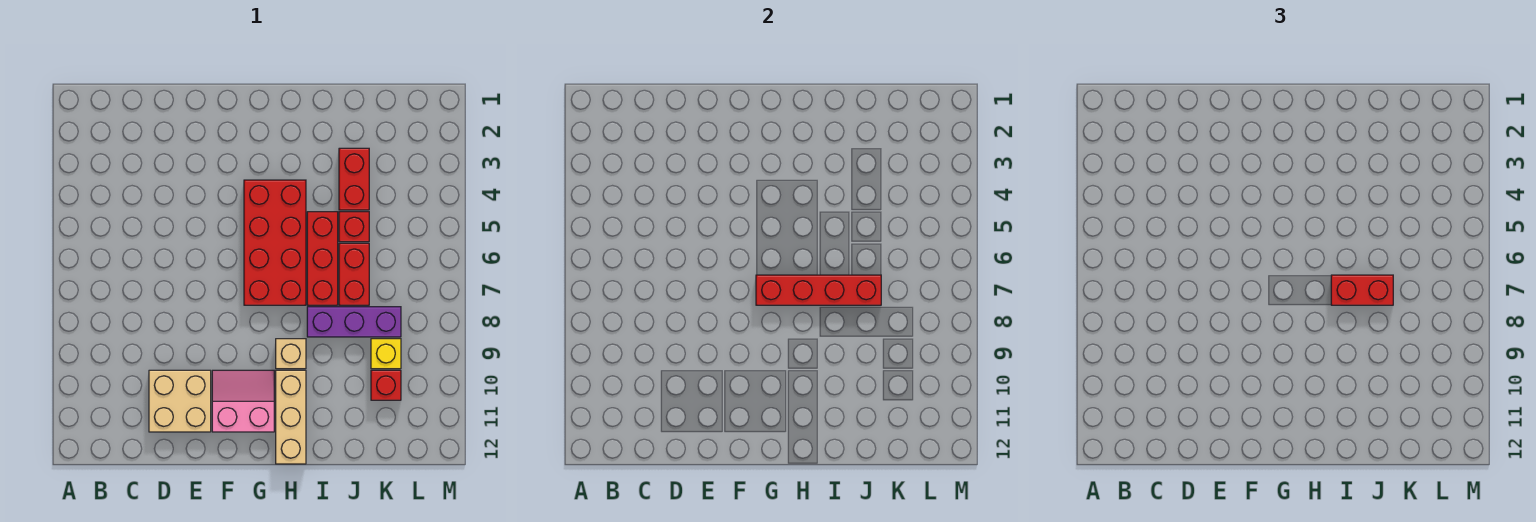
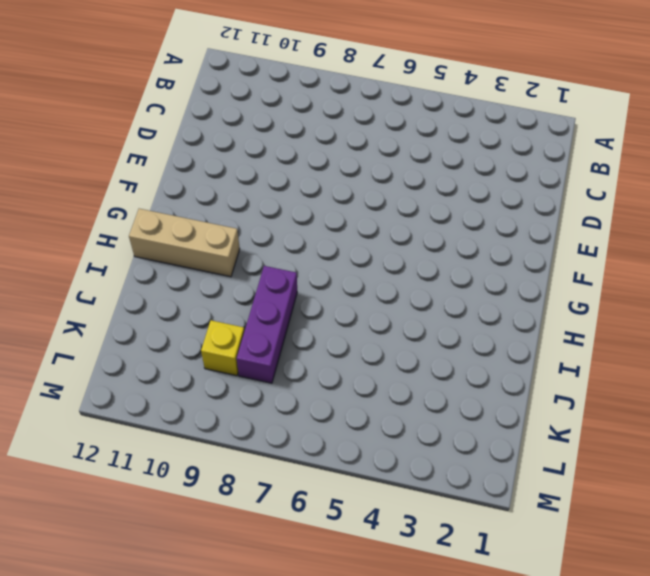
none -> tan 2x2 brick [149,370,211,432]
none -> pink 2x2 slope [212,370,274,432]
none -> red 2x4 brick [244,180,306,305]

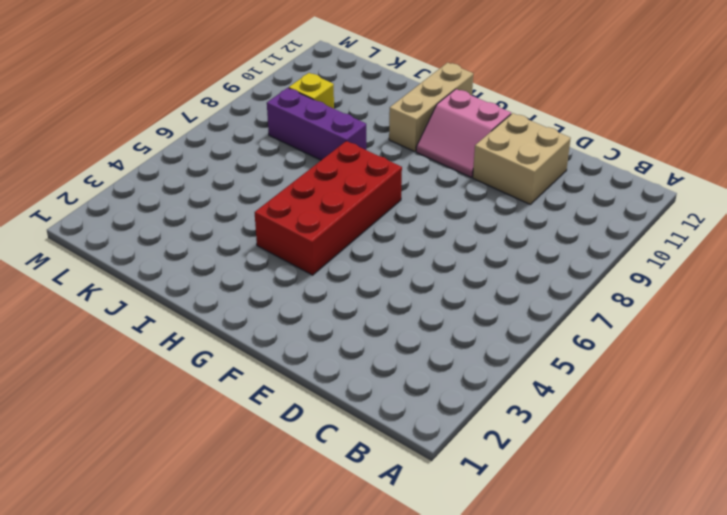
none -> tan 1x1 brick [276,339,306,369]
none -> red 1x3 brick [307,212,338,305]
none -> red 1x2 brick [339,148,369,210]

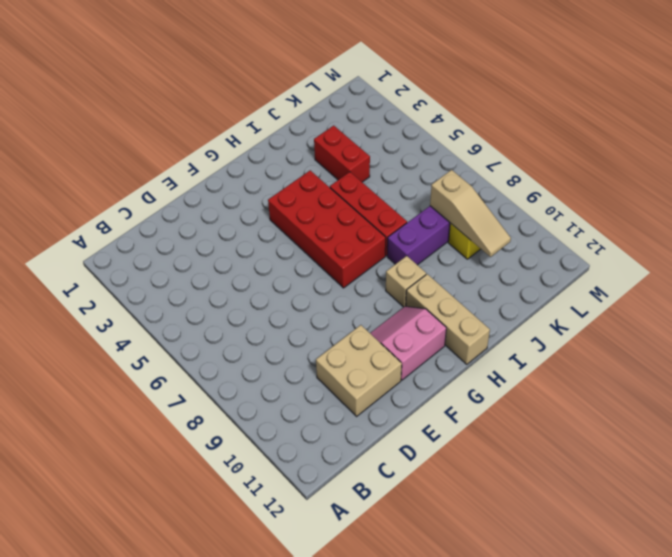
tan 1x3 slope [430,170,511,257] -> none
none -> red 1x1 brick [339,212,369,242]
none -> red 1x2 brick [339,243,369,305]
none -> red 1x1 brick [371,370,401,400]

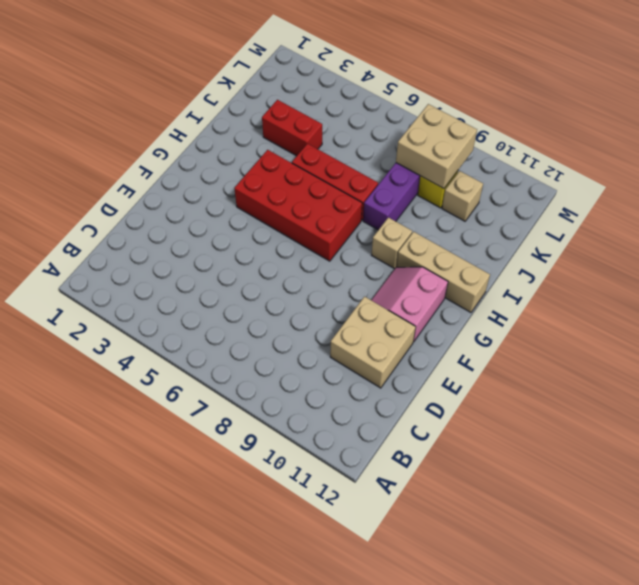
tan 2x2 brick [396,104,477,189] -> none
tan 1x1 brick [442,171,483,221] -> red 1x1 brick [371,370,401,400]
none -> red 1x1 brick [339,212,369,242]
none -> red 1x2 brick [339,243,369,305]
none -> red 1x4 brick [756,275,881,305]

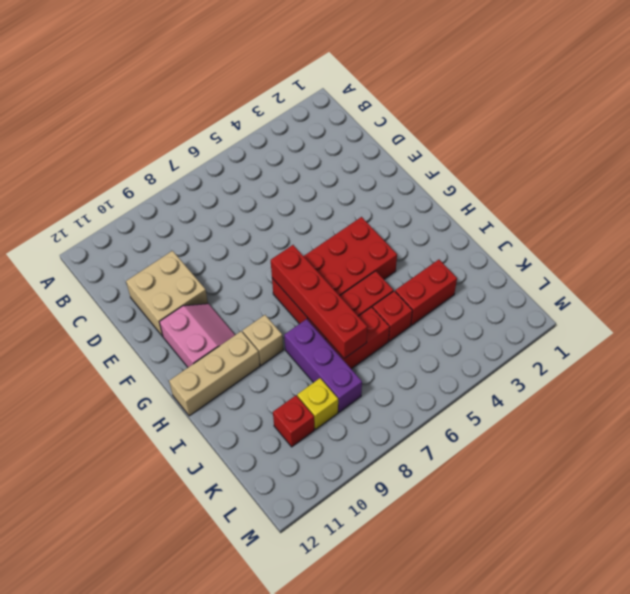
none -> red 1x2 brick [1331,275,1393,305]

